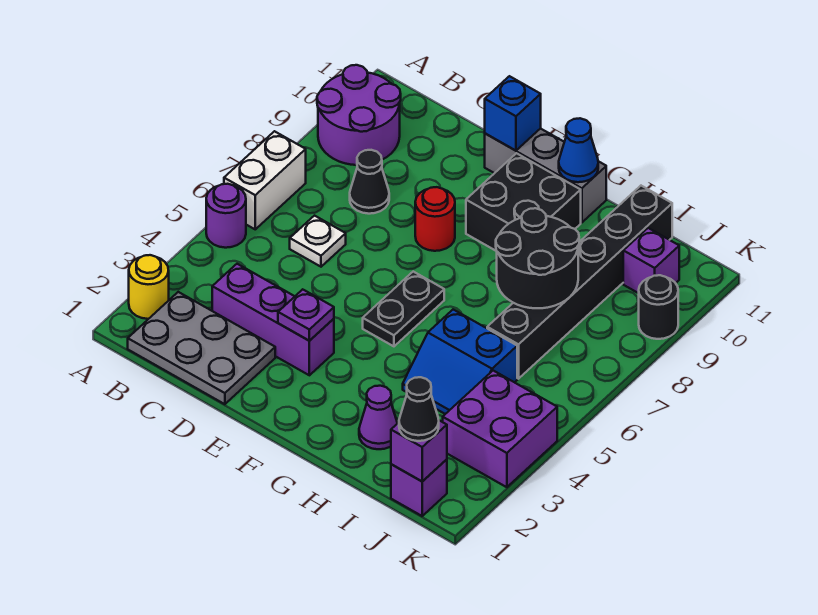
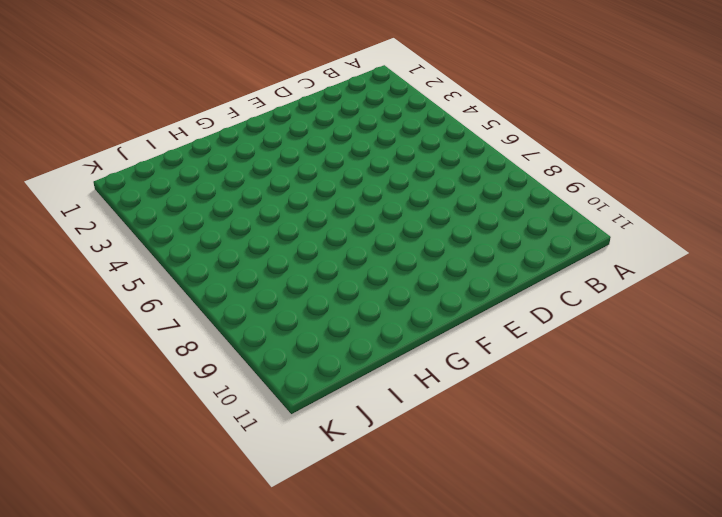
none -> yellow 1x1 round brick [129,255,169,319]
none -> purple 1x1 round brick [206,184,246,248]
none -> white 1x2 brick [224,131,306,229]

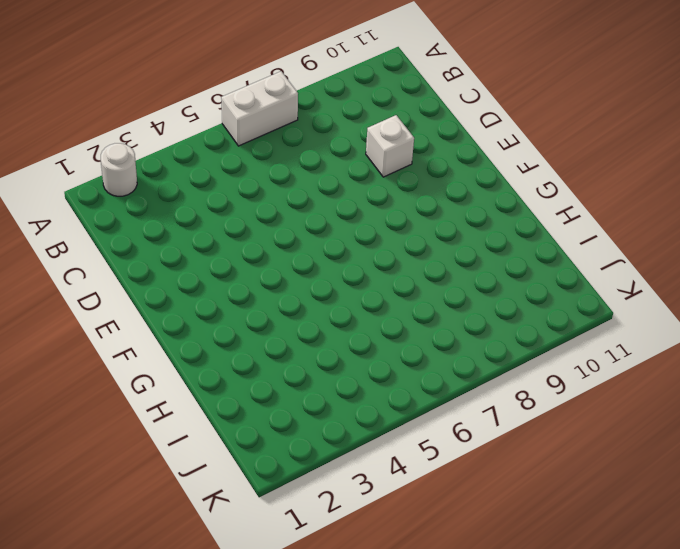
white 1x1 round brick [101,143,137,196] -> yellow 1x1 round brick [129,255,169,319]
white 1x1 brick [366,115,414,177] -> none
none -> purple 1x1 round brick [206,184,246,248]
none -> purple 2x2 round brick [317,65,401,165]
none -> grey 2x3 plate [128,292,275,404]

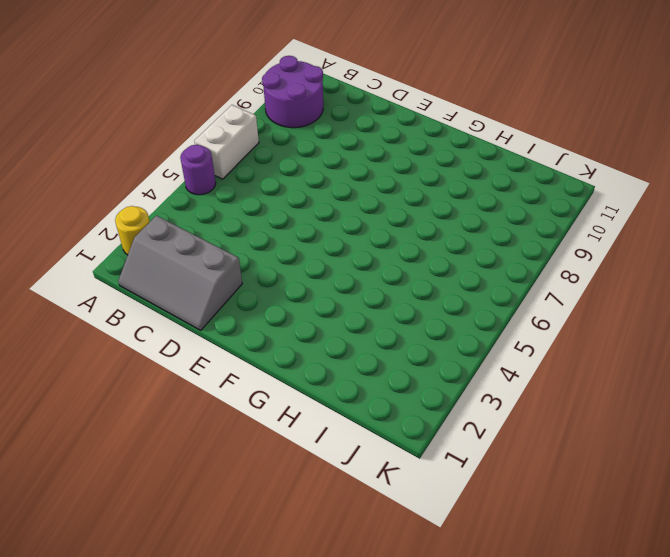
grey 2x3 slope [118,216,242,330] -> grey 2x3 plate [128,292,275,404]
none -> purple 1x3 brick [212,264,334,375]
none -> white 1x1 plate [290,216,346,267]
none -> black 1x1 cone [350,150,389,214]

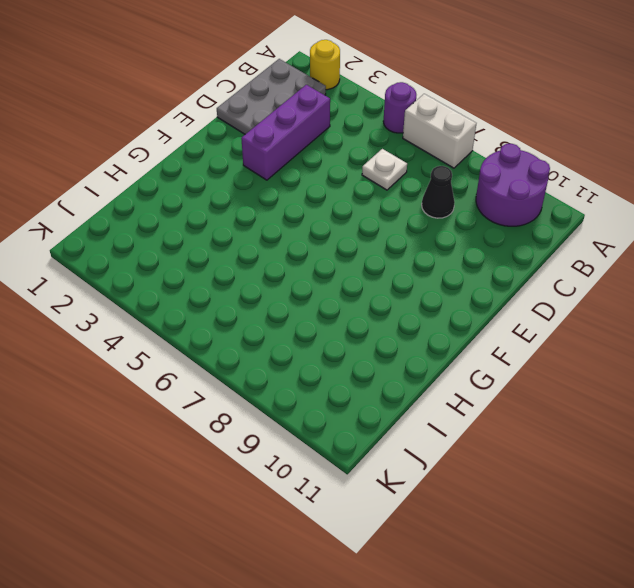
none -> red 1x1 round brick [415,187,455,251]
none -> grey 1x3 brick [485,128,606,223]
none -> black 1x2 plate [363,272,444,346]

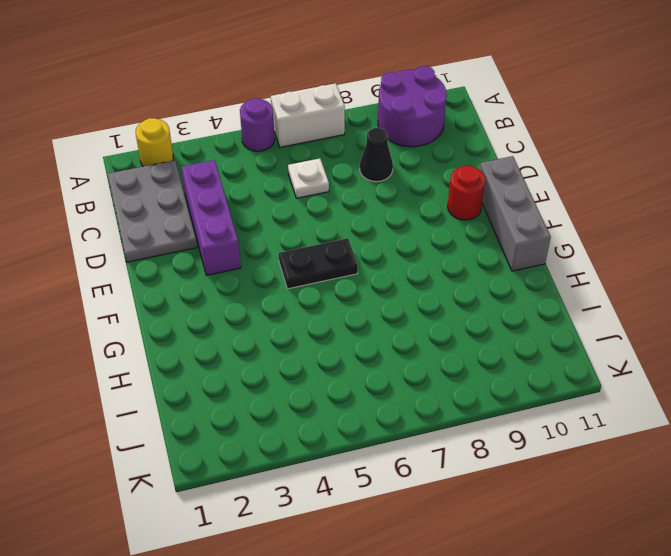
red 1x1 round brick [448,166,485,220] -> red 1x1 round brick moved to [415,187,455,251]
none -> black 2x2 brick [466,153,581,251]
none -> purple 1x1 cone [359,386,397,449]
none -> blue 2x2 slope [403,310,517,414]

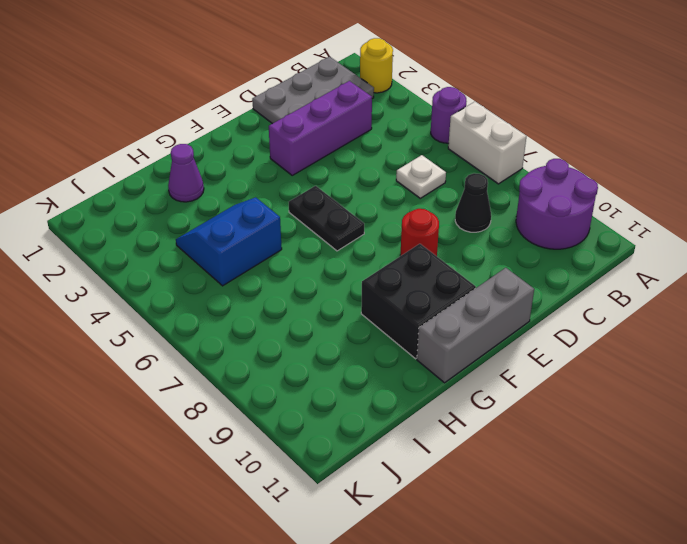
none -> black 1x6 brick [487,186,672,379]
none -> purple 1x1 brick [391,459,447,516]
none -> purple 2x2 brick [443,371,557,487]

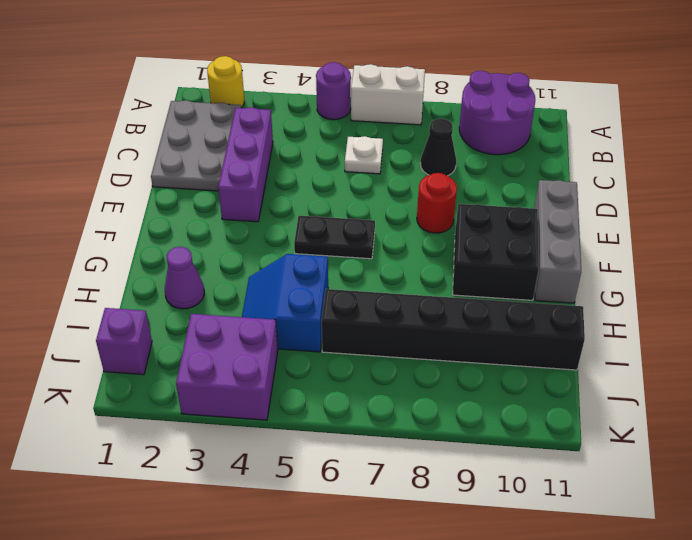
none -> purple 1x1 brick [623,228,679,293]
none -> black 1x1 round brick [639,275,678,339]
none -> purple 1x1 plate [278,289,334,340]

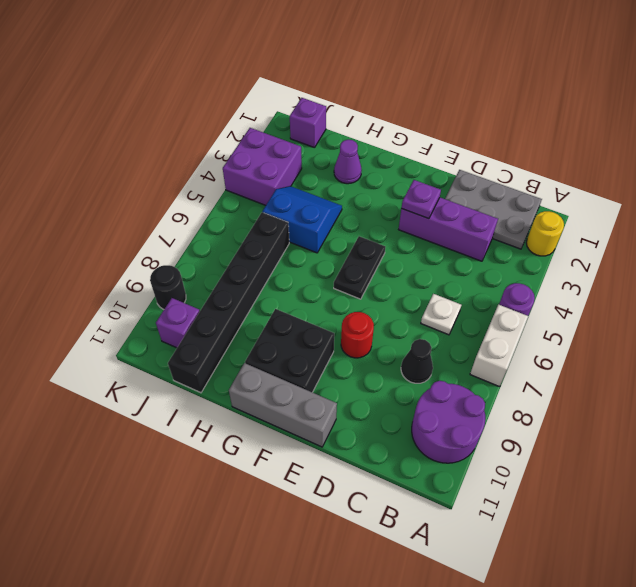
none -> blue 1x1 brick [485,76,541,151]
none -> blue 1x1 cone [559,118,598,182]
none -> black 2x2 round brick [496,208,579,308]

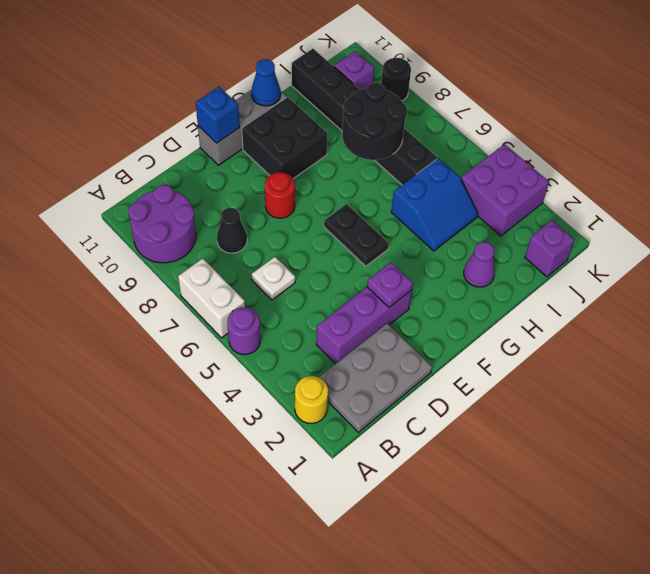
none -> purple 1x1 brick [391,420,447,481]
none -> black 1x1 cone [399,377,439,441]

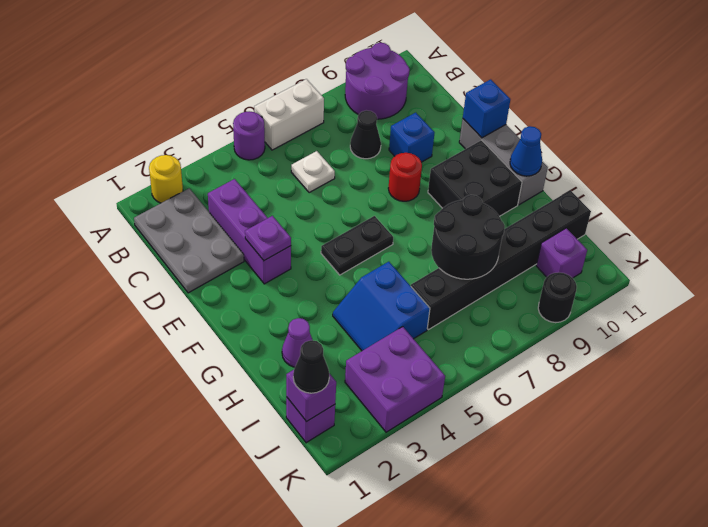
blue 1x1 brick [389,113,434,162] -> none

